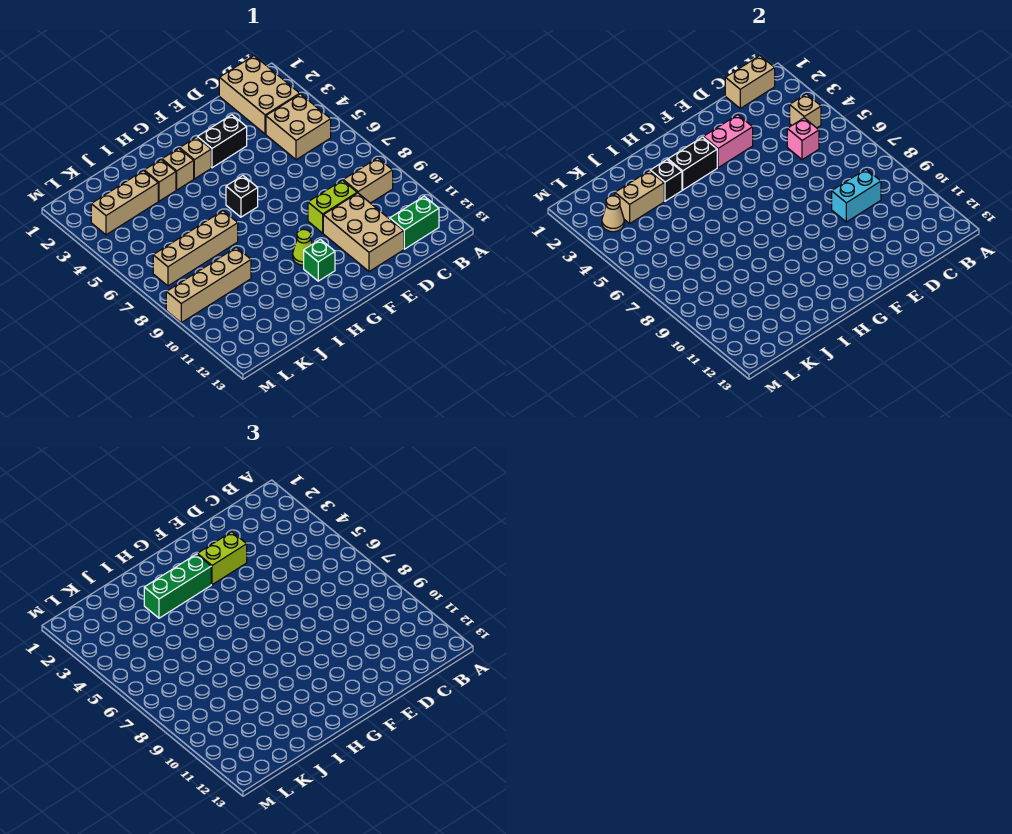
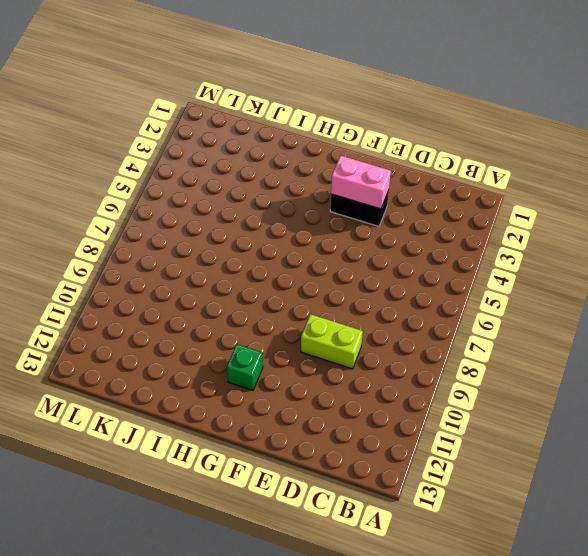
none -> tan 2x3 brick [219,56,300,134]
none -> tan 2x2 brick [266,94,331,160]
none -> tan 1x2 brick [343,158,393,203]

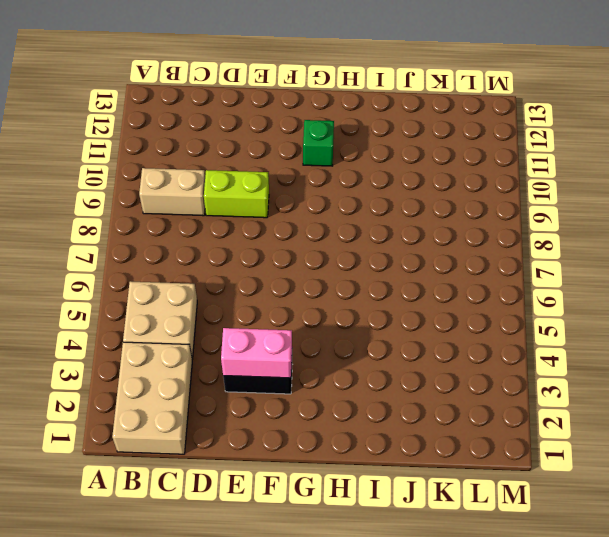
none -> green 1x2 brick [390,196,439,249]
none -> tan 2x3 brick [323,193,404,272]
none -> tan 1x1 brick [180,137,211,179]

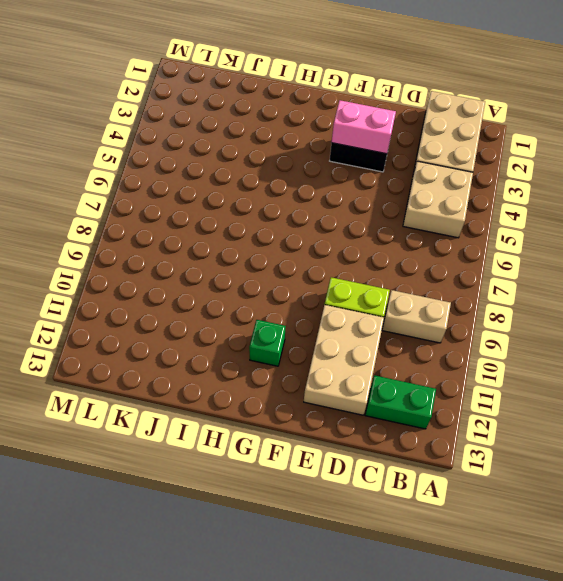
none -> tan 1x1 brick [180,137,211,179]
none -> black 1x1 brick [226,176,258,217]
none -> lime 1x1 cone [293,229,312,265]

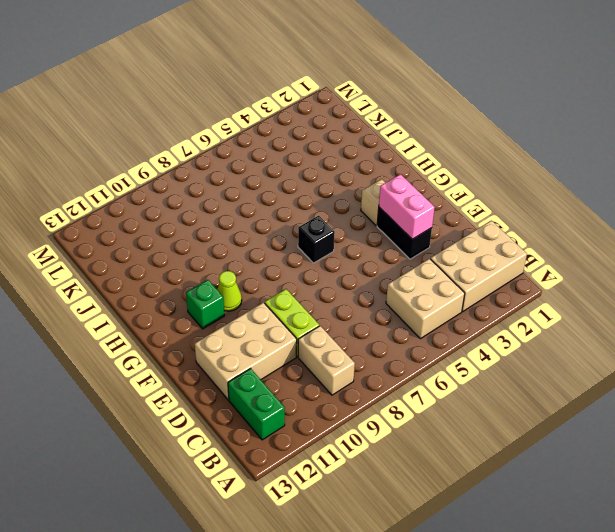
none -> tan 1x1 brick [162,148,194,190]
none -> tan 1x1 brick [144,160,176,201]
none -> tan 1x4 brick [153,211,238,286]

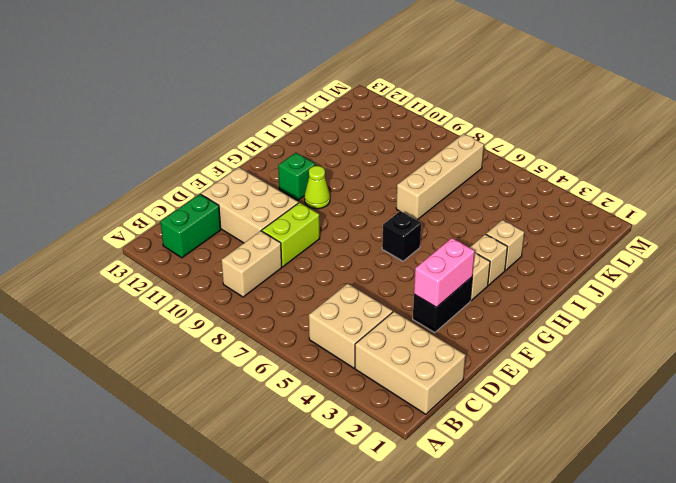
none -> tan 1x3 brick [91,171,158,235]
none -> tan 1x4 brick [166,247,251,323]
none -> tan 1x2 brick [725,56,775,108]

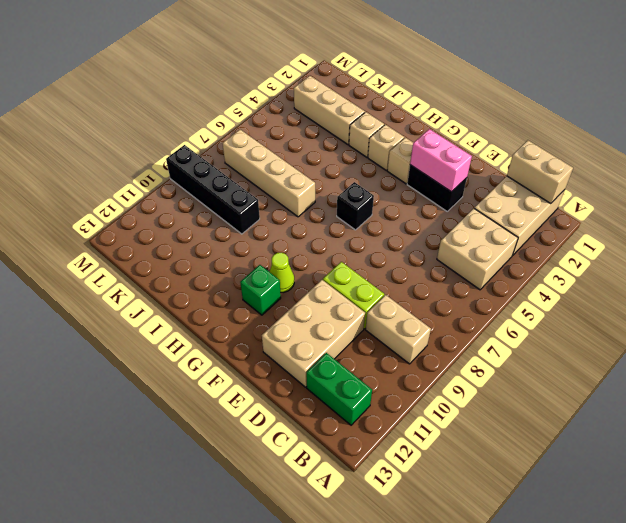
black 1x4 brick [166,145,260,234] -> tan 1x4 brick [166,247,251,323]
none -> tan 1x1 brick [790,94,821,128]
none -> pink 1x1 brick [787,118,819,160]
none -> cyan 1x2 brick [832,169,881,222]

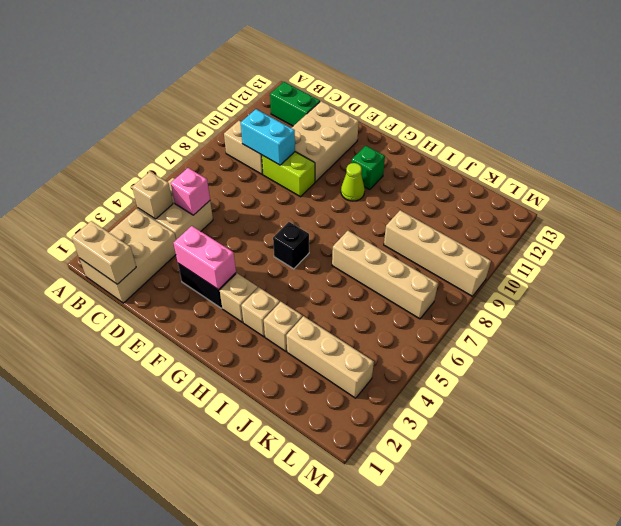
none -> black 1x2 brick [668,137,717,190]
none -> black 1x1 brick [650,160,682,201]
none -> tan 1x2 brick [615,171,664,223]

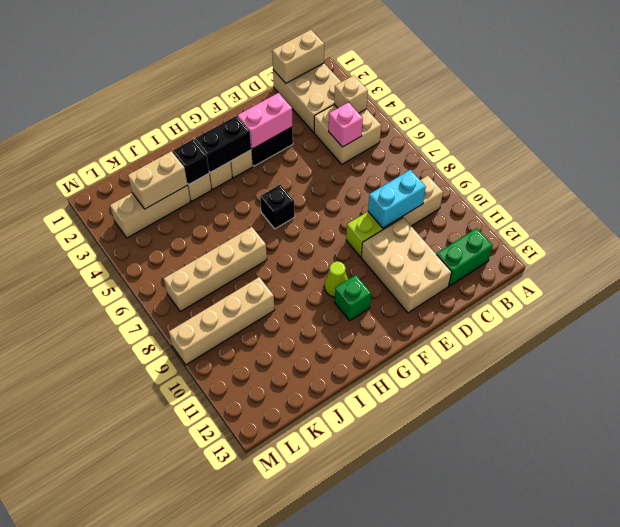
none -> tan 1x1 cone [602,196,624,232]
none -> lime 1x2 brick [197,532,247,585]
none -> green 1x3 brick [144,554,211,618]

